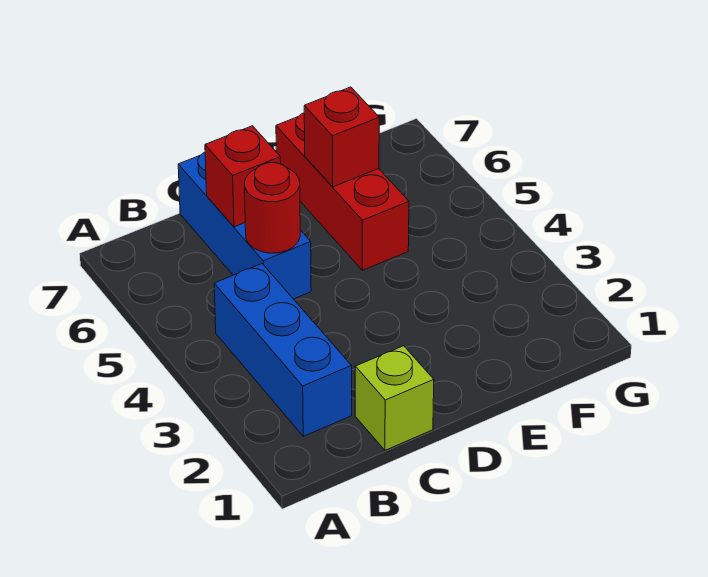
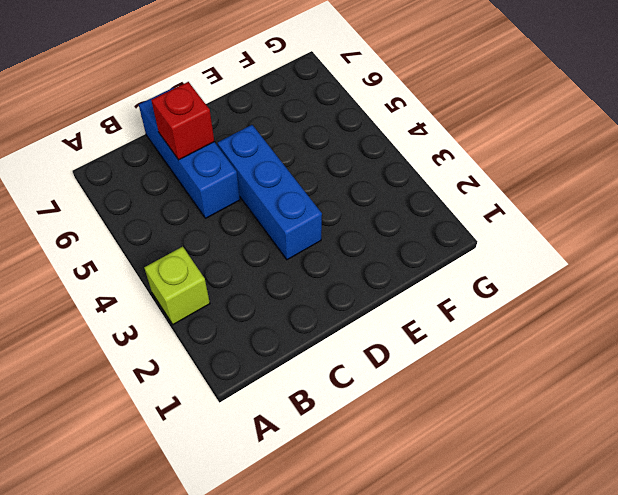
lime 1x1 brick [144,247,210,324] -> lime 1x1 brick moved to [355,346,434,450]
blue 1x3 brick [217,125,322,260] -> blue 1x3 brick moved to [214,264,352,436]
none -> red 1x3 brick [276,113,409,270]
none -> red 1x1 round brick [244,163,300,253]

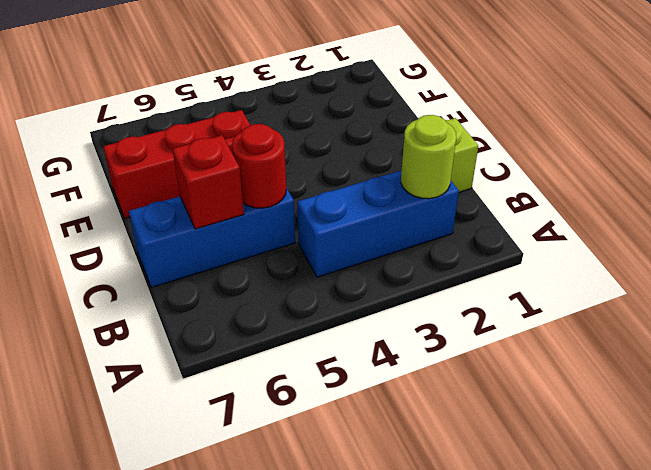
lime 1x1 round brick [401,115,456,199] -> none
none -> red 1x1 brick [304,87,379,187]

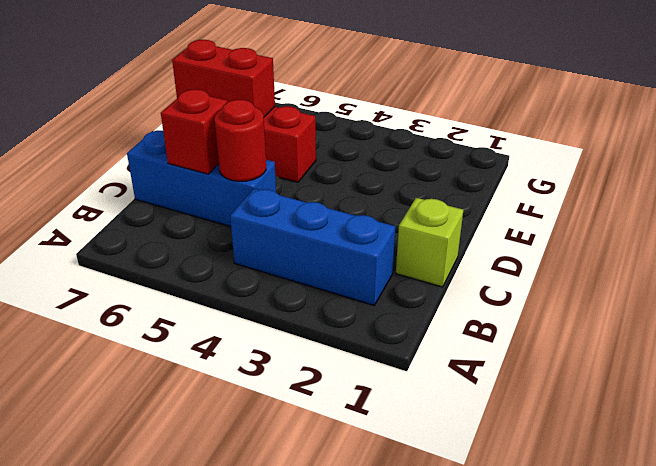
red 1x2 brick [172,40,275,117] -> red 1x1 brick [304,87,379,187]

